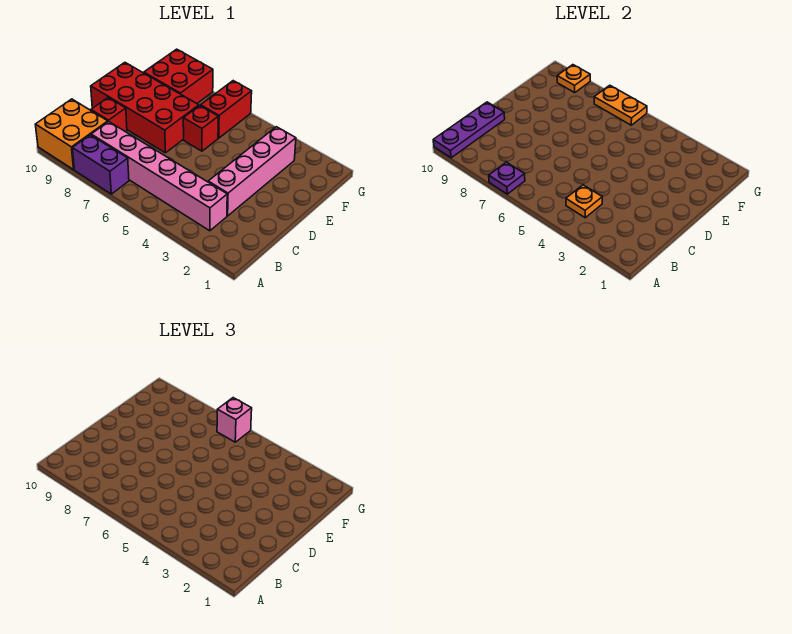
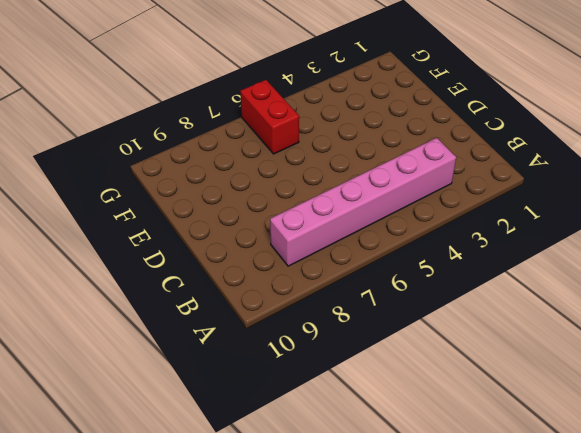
none -> purple 1x2 brick [72,135,129,194]
none -> orange 2x2 brick [35,99,108,170]
none -> pink 1x4 brick [208,127,296,216]

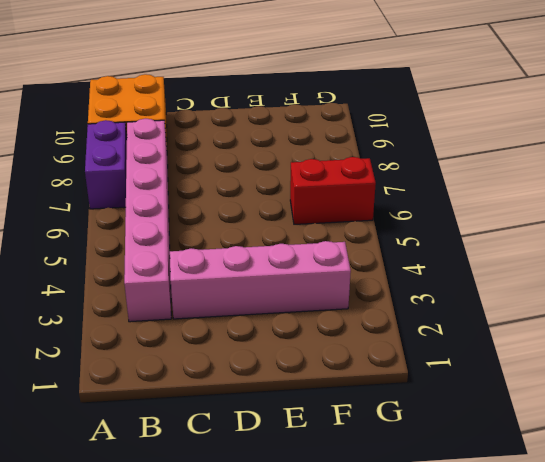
none -> red 1x1 brick [91,98,127,132]
none -> red 2x4 brick [91,63,199,153]
none -> red 1x1 brick [183,106,218,151]

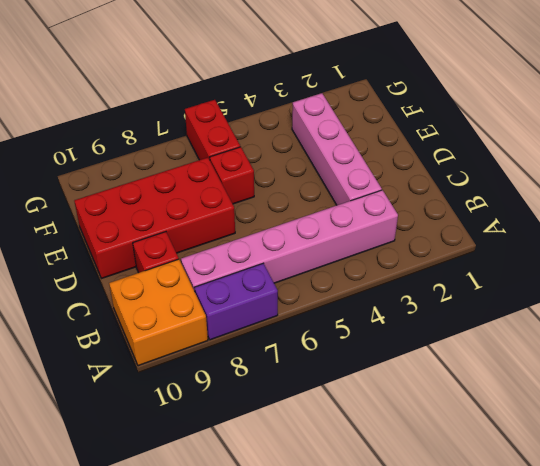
none -> red 2x2 brick [144,49,213,104]
none -> purple 1x1 plate [489,162,525,194]
none -> purple 1x3 plate [433,102,505,158]

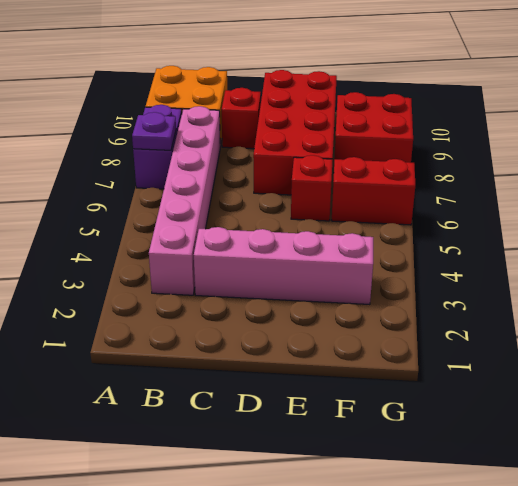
none -> purple 1x3 plate [433,102,505,158]
none -> orange 1x1 plate [566,185,602,218]
none -> orange 1x2 plate [594,85,647,125]

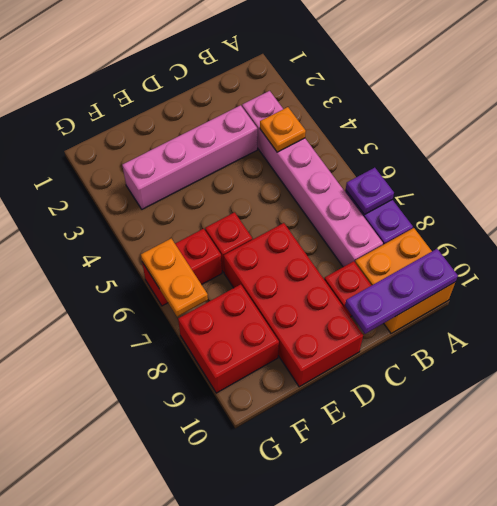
none -> orange 1x1 plate [557,65,590,93]
none -> pink 1x1 brick [217,398,252,442]

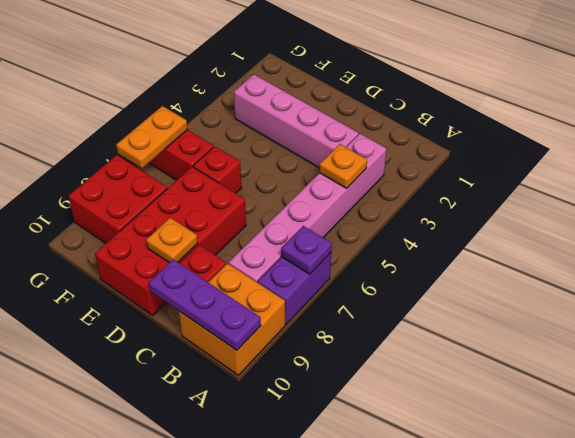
orange 1x1 plate [146,218,198,263] -> orange 1x1 plate moved to [557,65,590,93]
none -> pink 1x1 brick [217,398,252,442]

